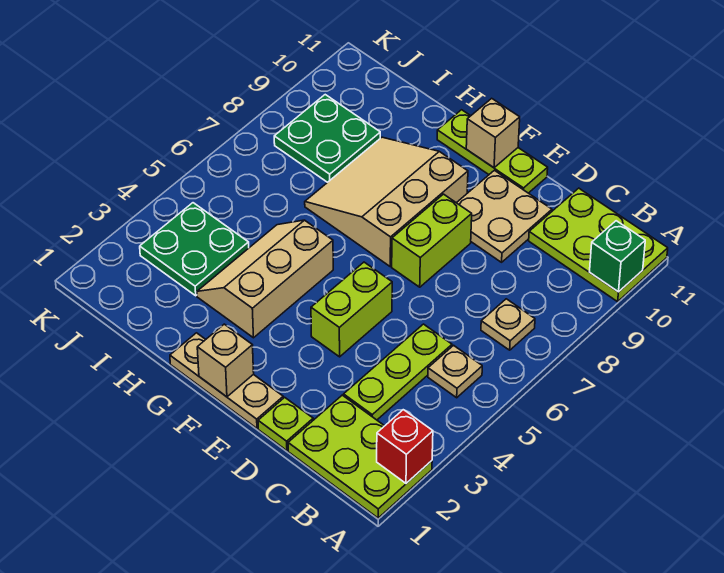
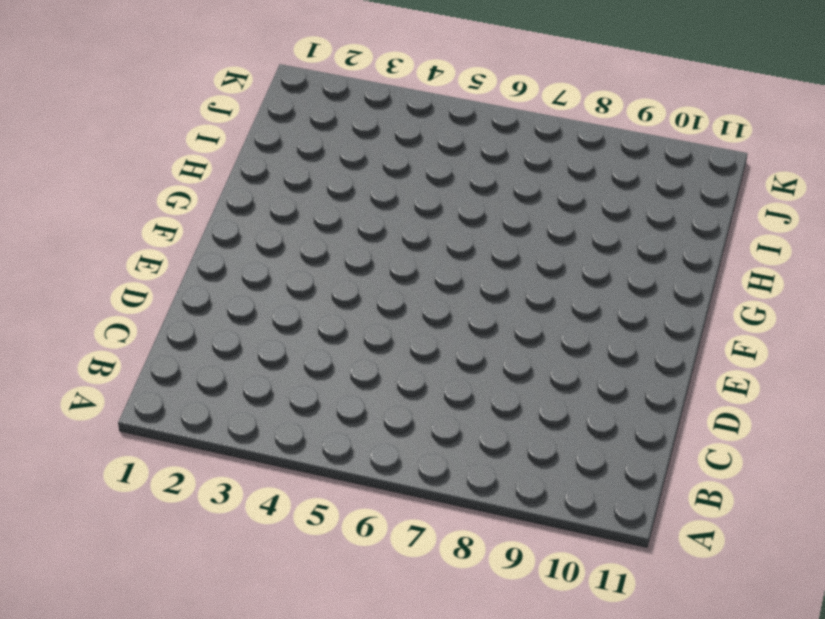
none -> lime 2x3 plate [288,395,432,518]
none -> lime 2x3 plate [529,188,668,302]
none -> tan 1x1 plate [428,345,482,398]

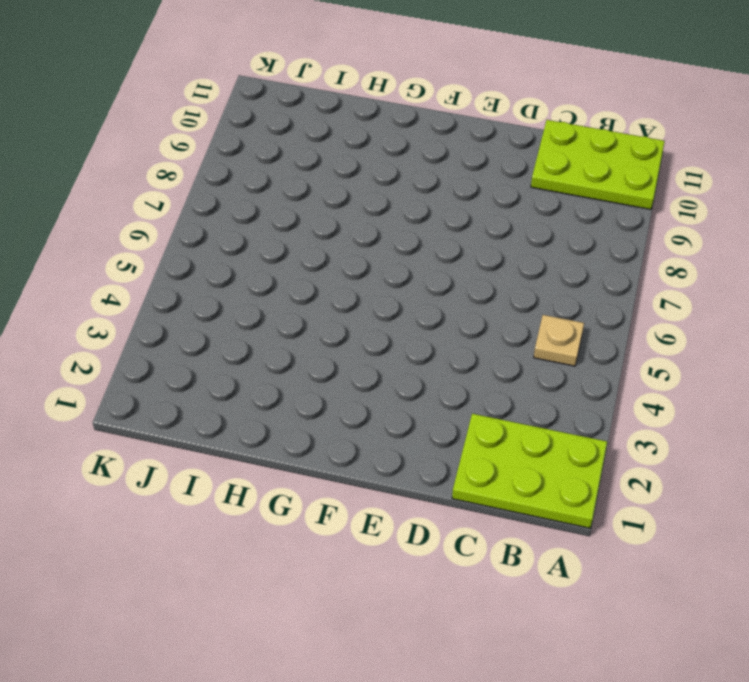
none -> tan 1x1 plate [481,299,535,350]
none -> lime 1x3 plate [344,324,452,420]
none -> lime 1x1 plate [258,397,313,451]

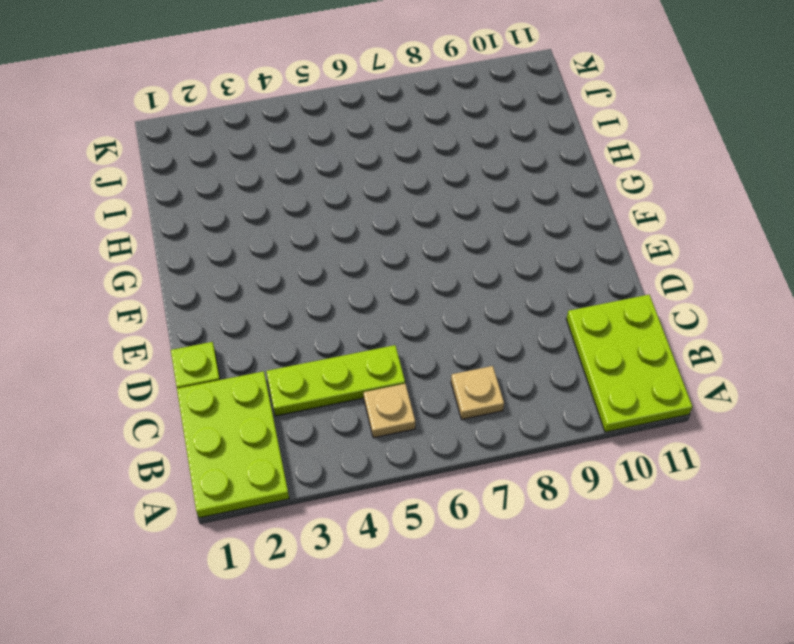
none -> tan 2x2 plate [457,170,552,262]
none -> tan 1x3 plate [170,333,283,428]
none -> lime 1x2 brick [311,262,392,357]

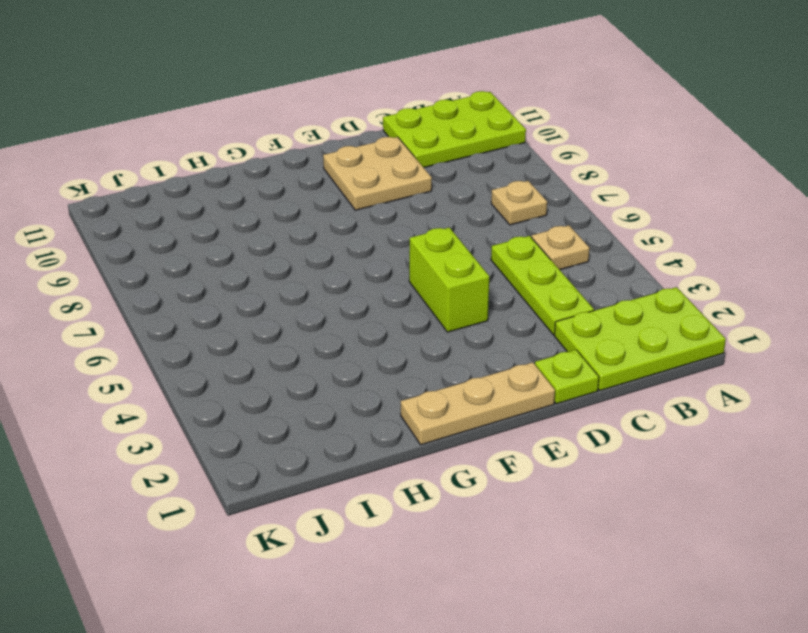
none -> lime 1x2 brick [392,194,472,287]
none -> lime 1x3 plate [437,110,548,193]
none -> tan 3x3 slope [305,137,468,266]

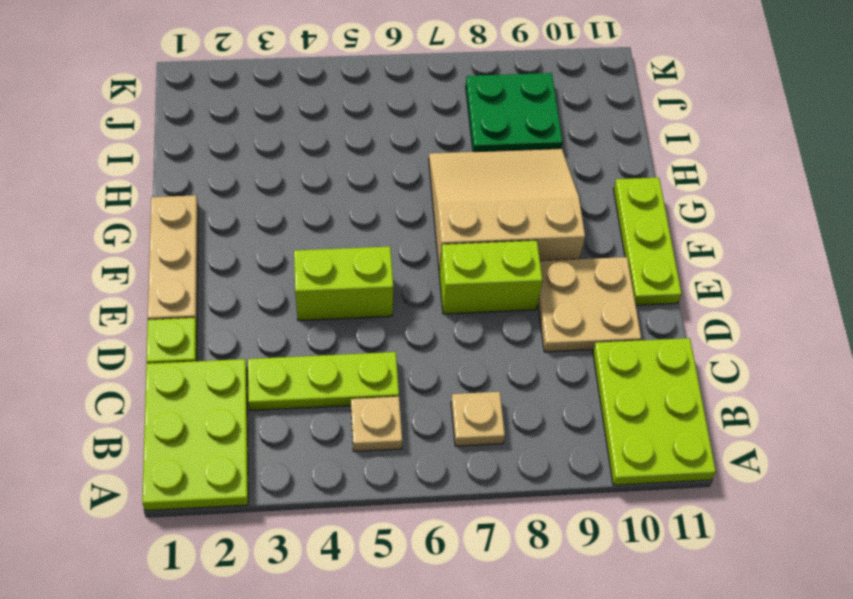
none -> tan 2x3 slope [197,220,333,338]
none -> green 2x2 plate [140,203,249,296]
none -> red 1x1 brick [377,410,433,483]

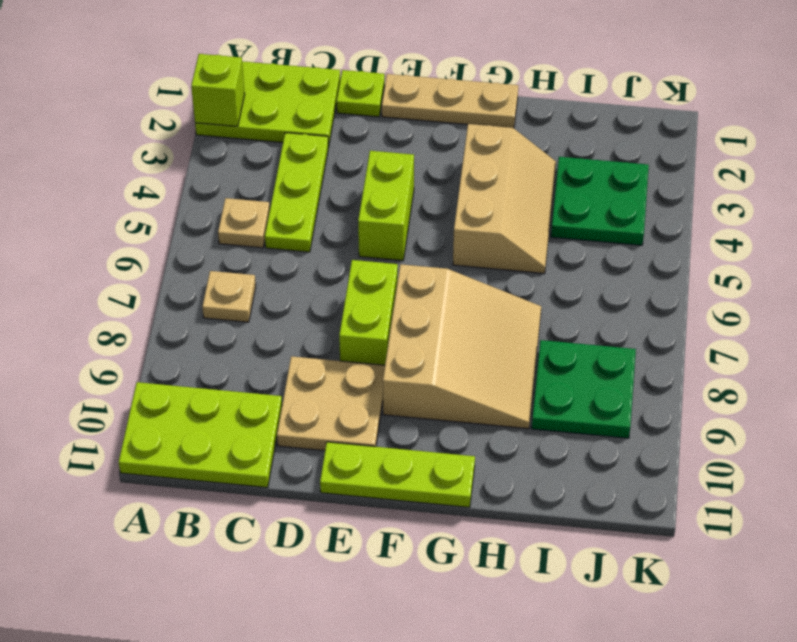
lime 1x1 brick [191,54,245,126] -> red 1x1 brick [377,410,433,483]
none -> green 1x1 brick [590,221,645,292]
none -> tan 1x1 brick [197,324,254,397]
none -> tan 1x1 brick [466,98,520,168]

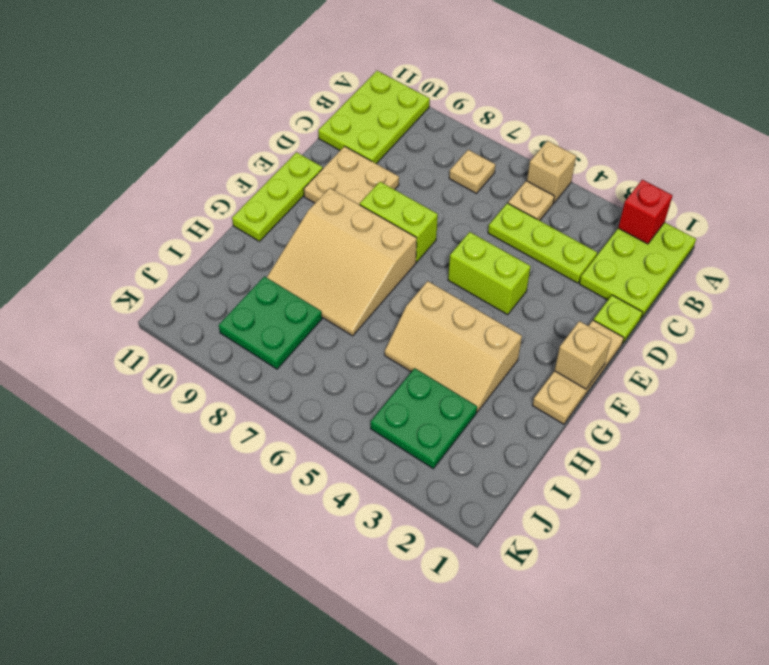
tan 1x1 brick [527,141,576,203] -> tan 1x1 brick moved to [466,98,520,168]
none -> green 1x1 brick [590,221,645,292]

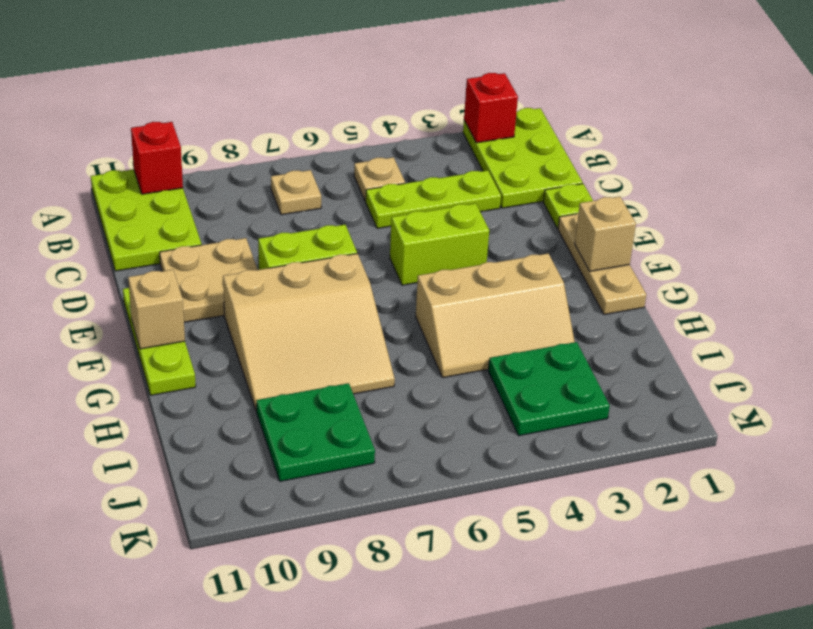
red 1x1 brick [131,122,183,194] -> green 1x1 brick [590,221,645,292]

